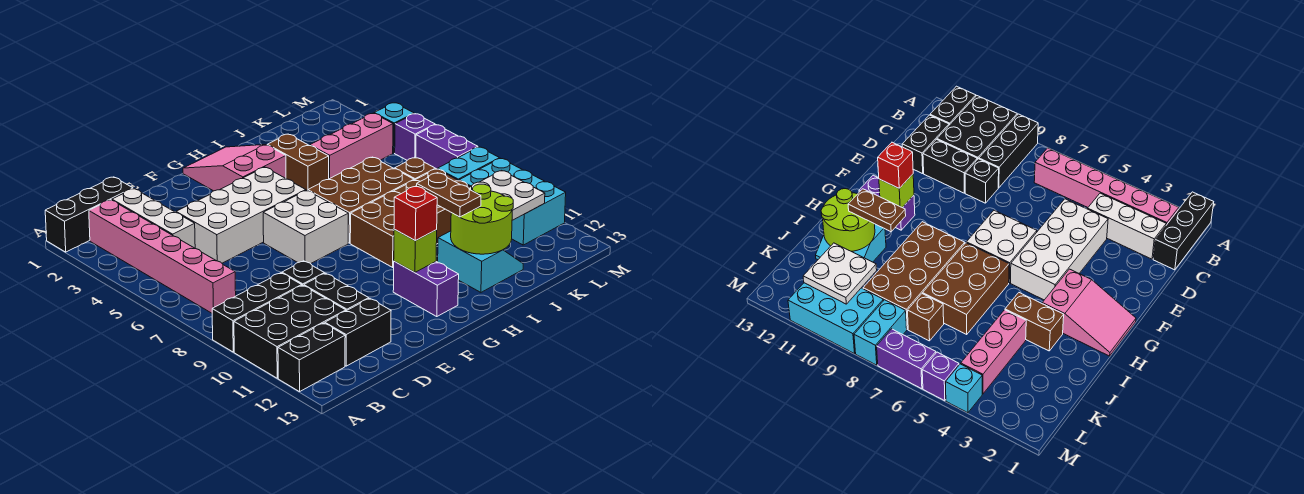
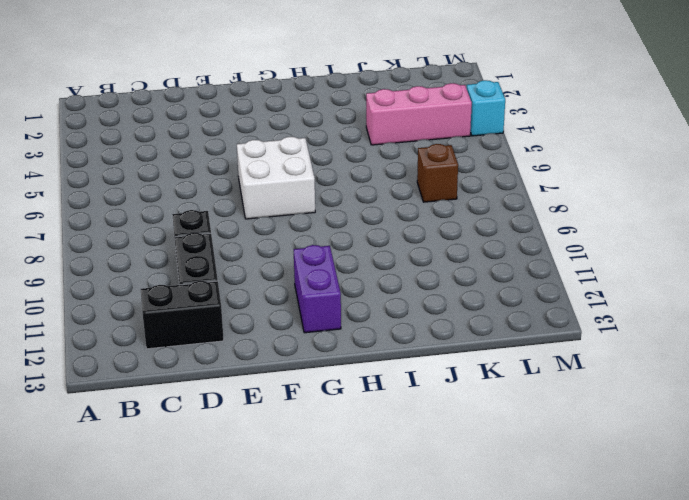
none -> black 1x3 brick [45,177,133,252]
none -> black 1x3 brick [212,273,302,352]
none -> black 2x3 brick [234,285,346,378]

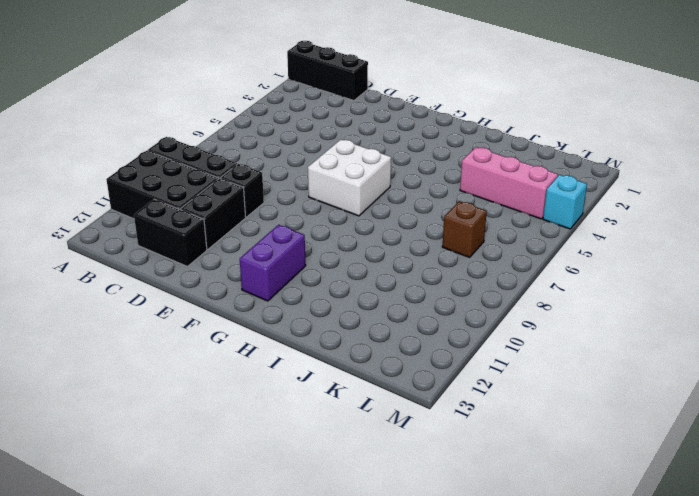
none -> black 1x2 brick [278,323,345,392]
none -> pink 1x6 brick [89,200,236,313]
none -> white 1x3 brick [112,189,195,248]

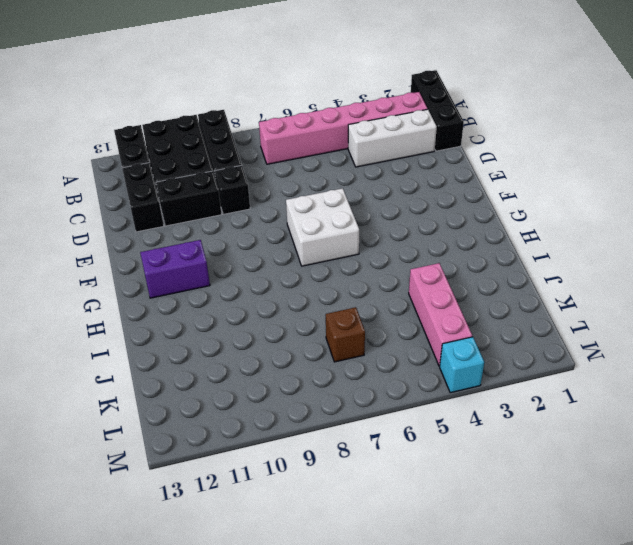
none -> white 2x4 brick [176,167,306,263]
none -> pink 2x3 slope [183,145,286,191]
none -> brown 2x3 brick [308,157,414,243]

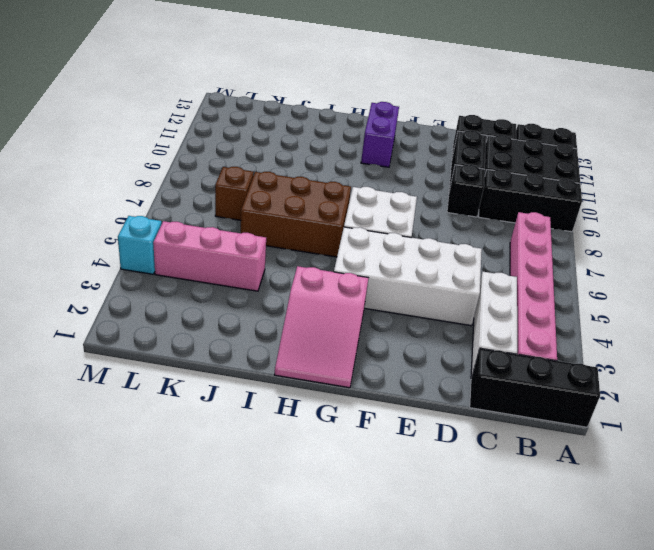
none -> brown 2x4 brick [350,169,470,267]
none -> brown 1x2 brick [268,134,329,191]
none -> cyan 2x2 slope [438,231,523,292]

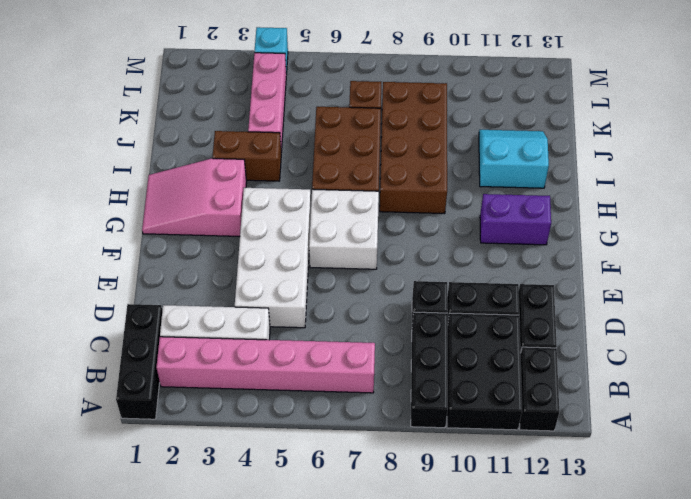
none -> cyan 1x2 brick [438,147,500,180]
none -> cyan 2x3 brick [459,158,566,245]
none -> purple 1x1 brick [395,114,435,160]

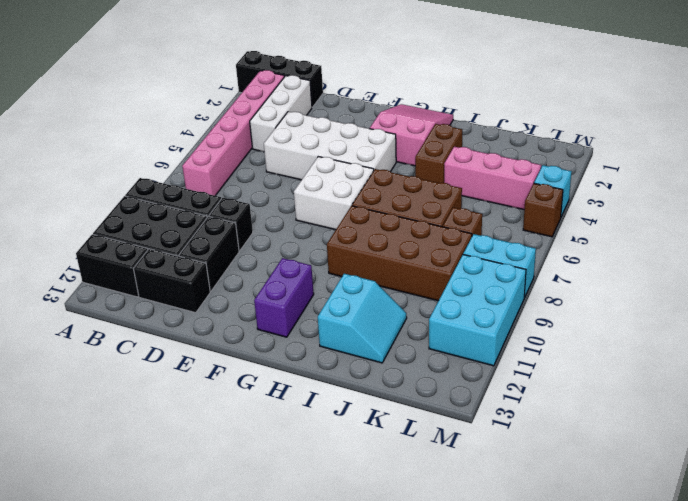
brown 1x1 brick [523,183,563,237] -> purple 1x1 brick [395,114,435,160]
none -> purple 1x2 brick [416,125,478,169]
none -> lime 1x1 brick [394,229,437,272]
none -> lime 2x2 round brick [451,184,513,254]

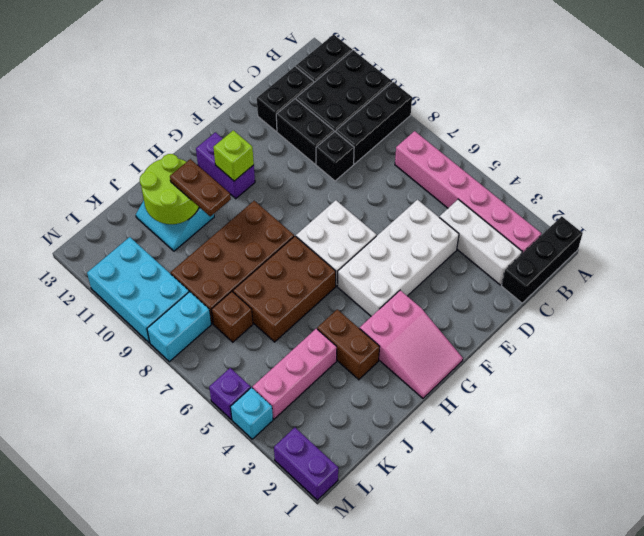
purple 1x2 brick [274,428,338,500] -> purple 1x2 brick moved to [416,125,478,169]
none -> white 2x2 plate [469,170,545,220]
none -> red 1x1 brick [394,186,437,241]

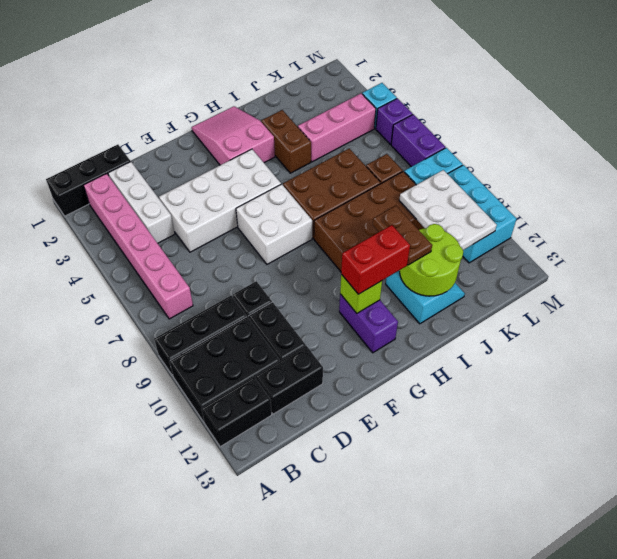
red 1x2 brick [341,225,410,294] -> red 1x1 brick [394,186,437,241]
white 2x3 plate [399,170,497,250] -> white 2x2 plate [469,170,545,220]

